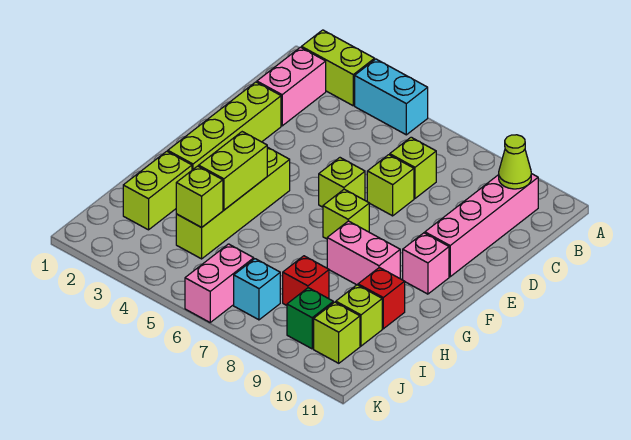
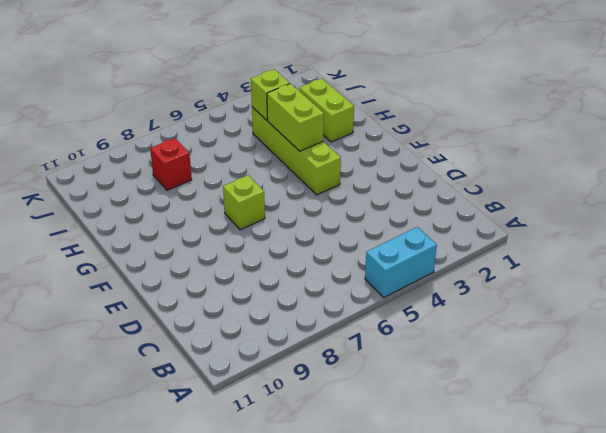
none -> lime 1x2 brick [301,30,375,106]
none -> pink 1x2 brick [257,47,326,126]
none -> pink 1x4 brick [425,174,538,277]

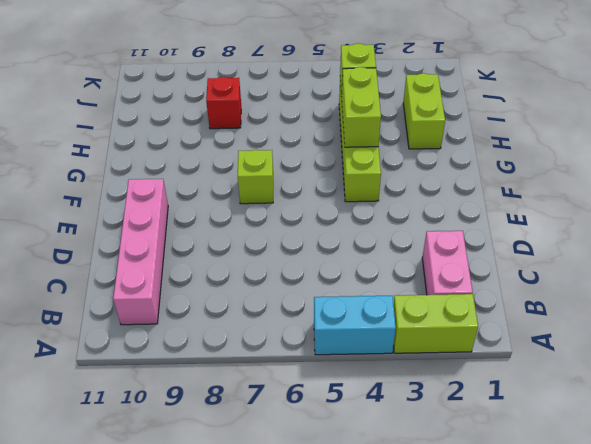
none -> lime 1x1 brick [390,137,436,198]
none -> lime 1x4 brick [168,82,281,170]
none -> lime 1x1 brick [367,155,414,216]

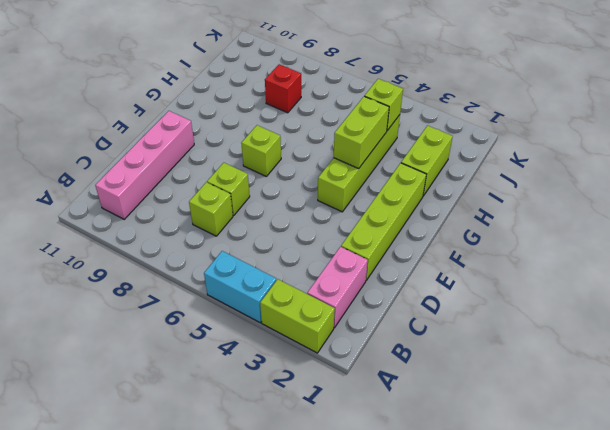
none -> lime 1x1 brick [319,158,365,207]
none -> pink 1x1 brick [403,233,449,294]
none -> pink 1x2 brick [327,221,400,285]

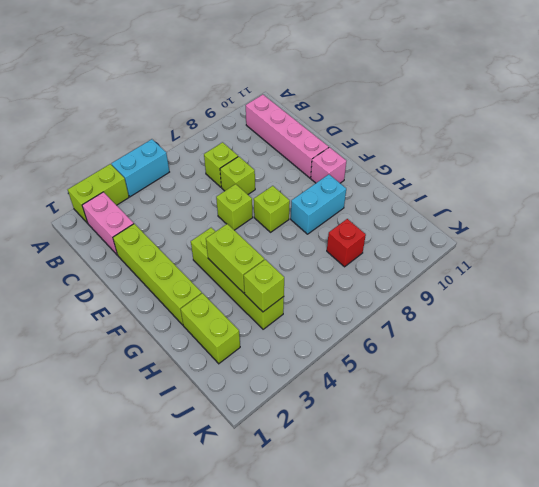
cyan 1x2 brick [291,174,346,234] -> pink 1x2 brick [327,221,400,285]
none -> red 1x1 brick [358,267,405,329]
none -> lime 1x1 brick [336,285,382,346]
none -> pink 1x2 brick [185,244,254,322]

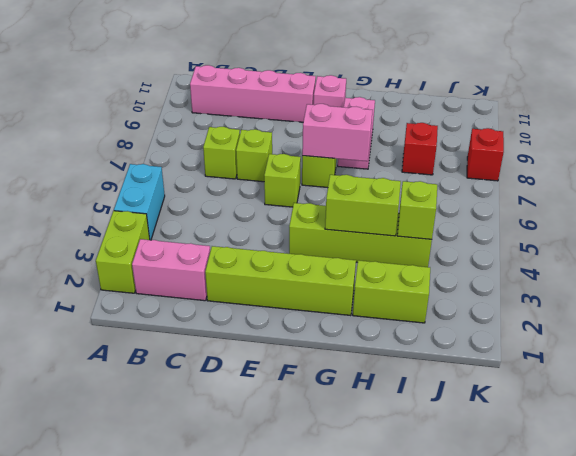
pink 1x2 brick [302,104,373,161] -> pink 1x2 brick moved to [185,244,254,322]
red 1x1 brick [467,128,504,181] -> red 1x1 brick moved to [358,267,405,329]
none -> lime 1x1 brick [336,285,382,346]
none -> cyan 1x1 brick [234,259,280,320]
none -> green 1x1 brick [287,288,333,349]

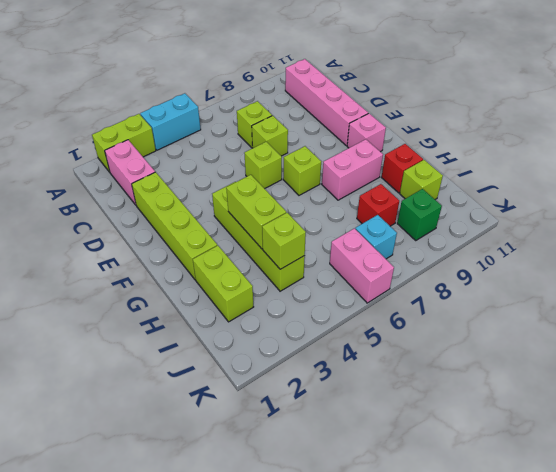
none -> lime 1x1 brick [314,302,360,363]
none -> lime 1x1 cone [499,135,531,189]

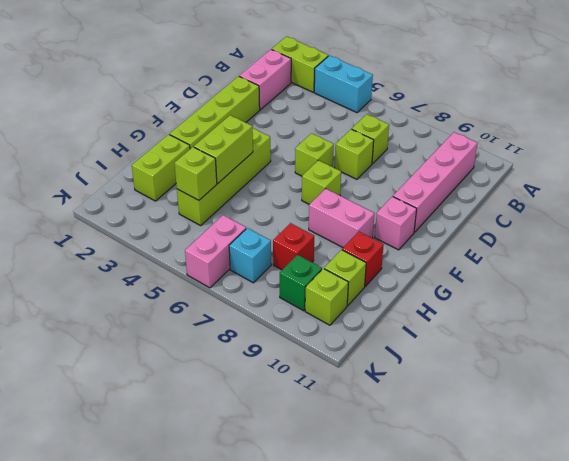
none -> lime 1x1 cone [499,135,531,189]

